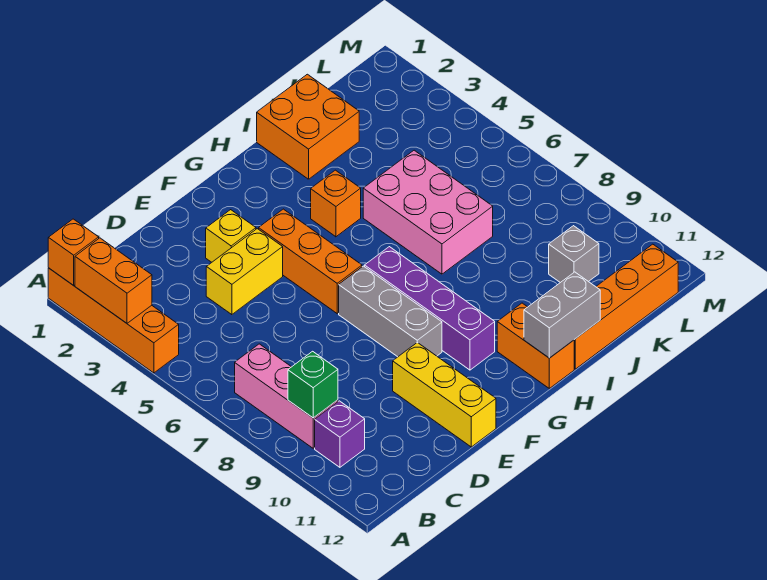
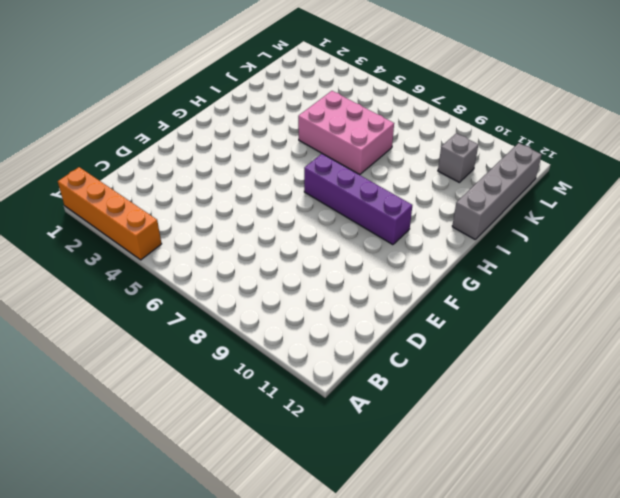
grey 1x4 brick [452,143,542,239] -> orange 1x4 brick [574,244,678,369]
none -> pink 1x3 brick [235,344,338,448]
none -> purple 1x1 brick [315,401,365,467]
none -> yellow 1x2 brick [206,229,283,315]

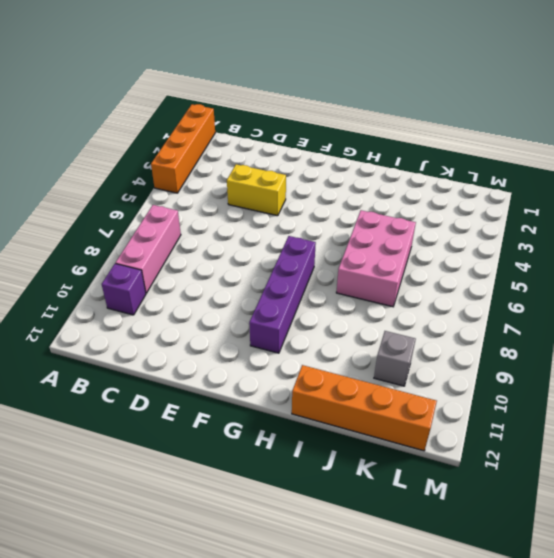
none -> yellow 1x1 brick [206,210,256,262]
none -> yellow 1x3 brick [393,342,496,447]
none -> orange 1x3 brick [259,209,362,313]

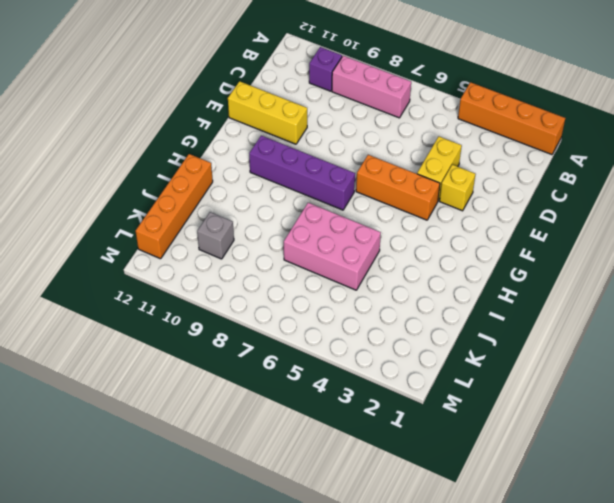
none -> grey 1x3 brick [339,266,442,357]
none -> orange 1x1 brick [311,170,361,237]
none -> orange 1x2 brick [497,303,574,388]

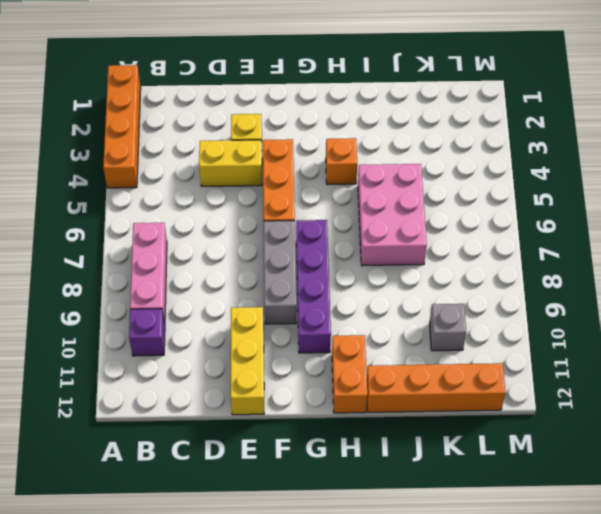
none -> orange 2x2 brick [257,74,359,179]
none -> orange 1x1 brick [48,219,99,285]
none -> orange 1x2 brick [75,238,152,323]

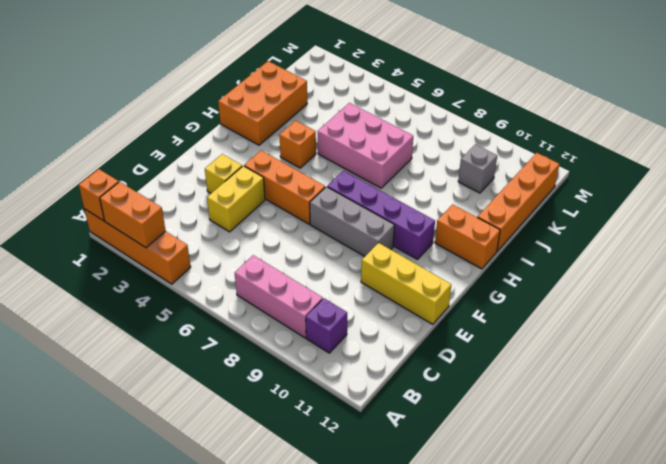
orange 2x3 brick [218,61,307,145] -> orange 2x2 brick [257,74,359,179]
none -> green 1x1 brick [288,351,338,418]
none -> grey 1x2 brick [524,272,600,358]

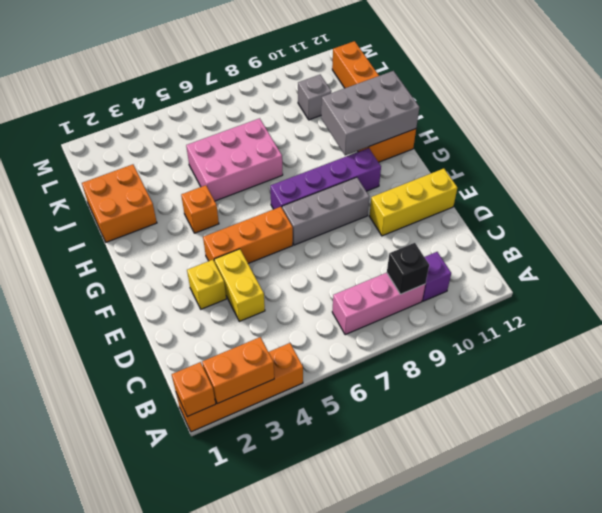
black 1x1 brick [387,243,429,294] -> green 1x1 brick [288,351,338,418]
grey 2x3 brick [321,71,419,155] -> grey 1x2 brick [524,272,600,358]

